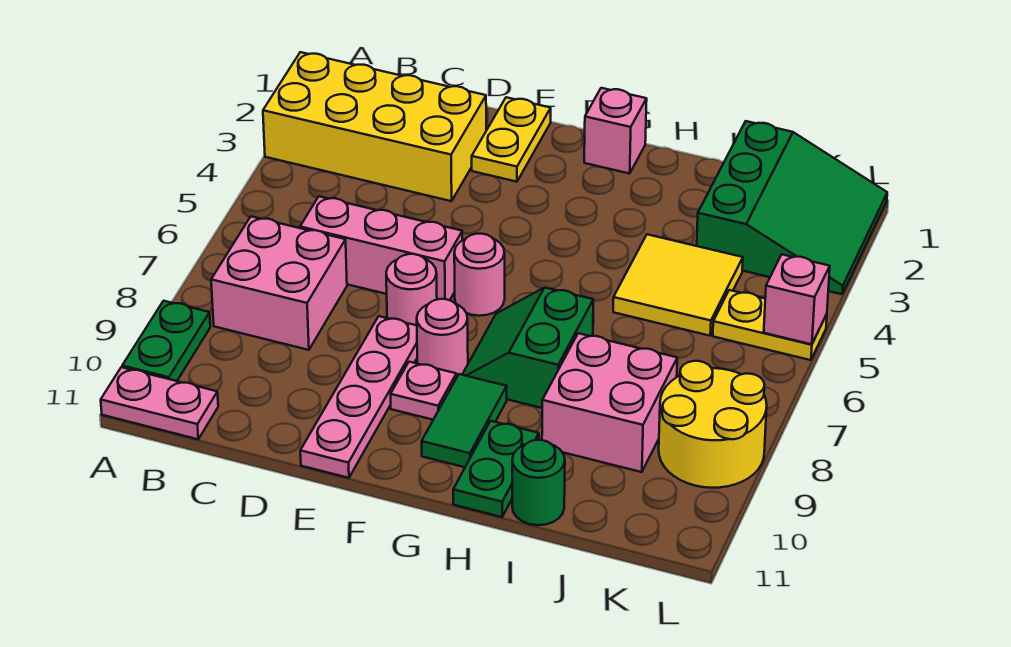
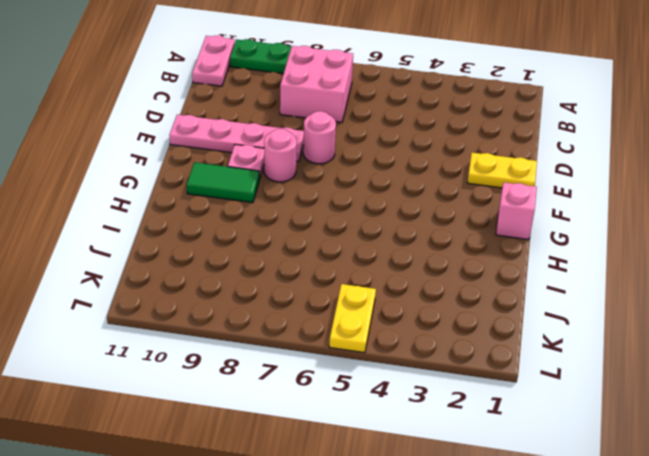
none -> yellow 2x4 brick [263,52,486,201]
none -> pink 1x3 brick [300,196,462,300]
none -> pink 1x1 round brick [454,234,505,316]

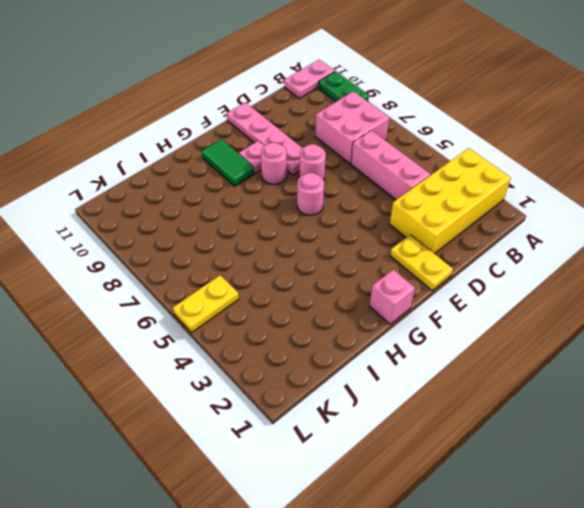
pink 1x3 brick [351,130,430,200] -> pink 1x3 brick turned to [300,196,462,300]
none -> green 2x2 slope [462,287,593,408]
none -> green 1x2 plate [453,421,539,517]
none -> yellow 2x2 tile [613,234,743,336]

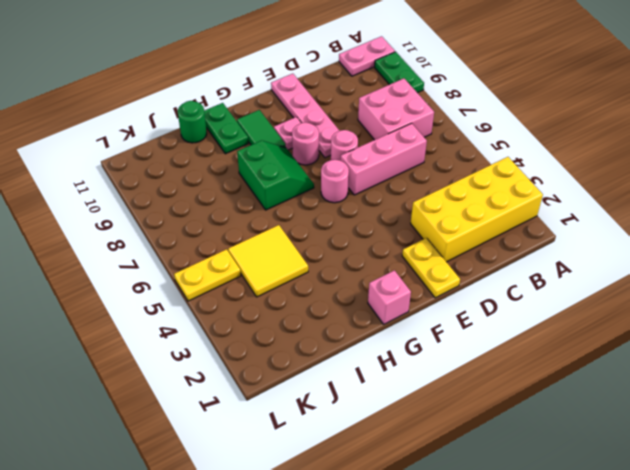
none -> pink 2x2 brick [542,333,677,472]
none -> green 3x3 slope [697,121,887,294]
none -> yellow 2x2 round brick [659,361,767,488]

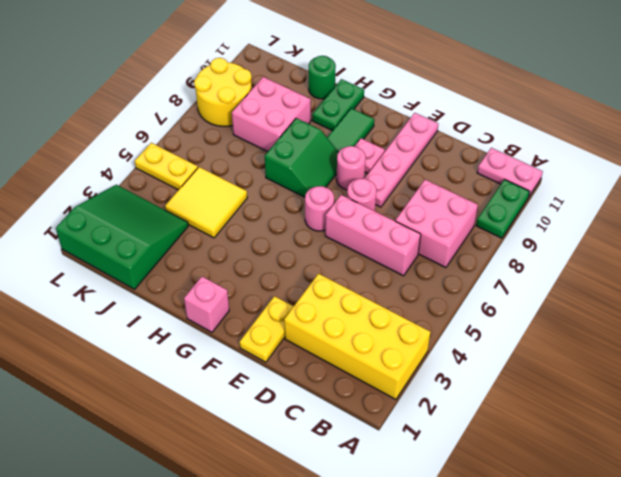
green 3x3 slope [56,185,188,289] -> green 3x3 slope turned to [697,121,887,294]
none -> pink 1x1 brick [764,254,830,344]

